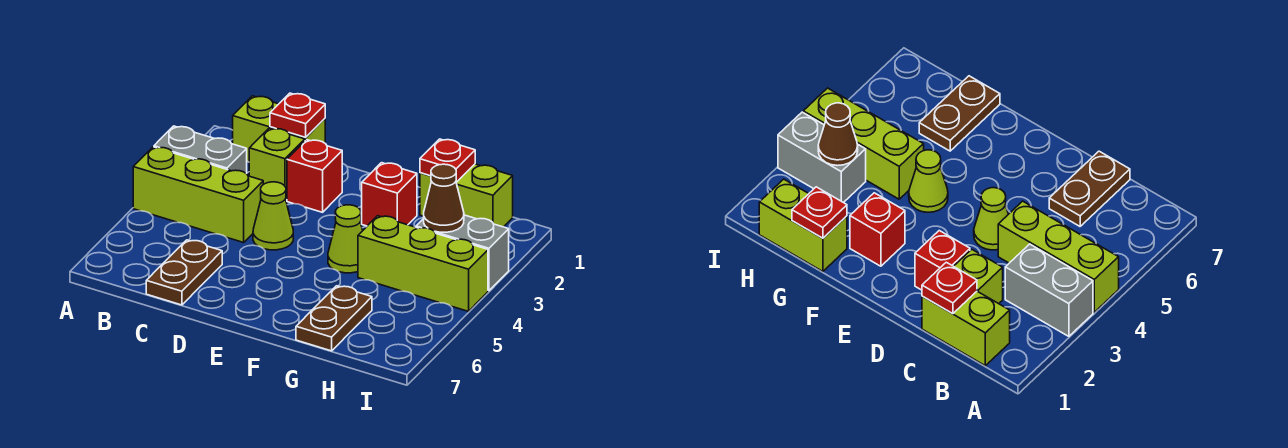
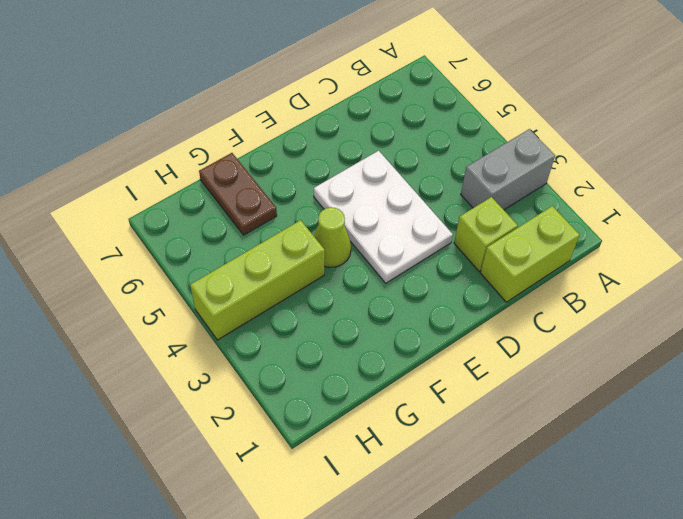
white 2x3 plate [314,151,453,283] -> lime 1x1 cone [253,182,293,250]
none -> lime 1x3 brick [133,147,263,242]
none -> brown 1x2 plate [146,240,222,305]
none -> red 1x1 brick [287,140,342,212]

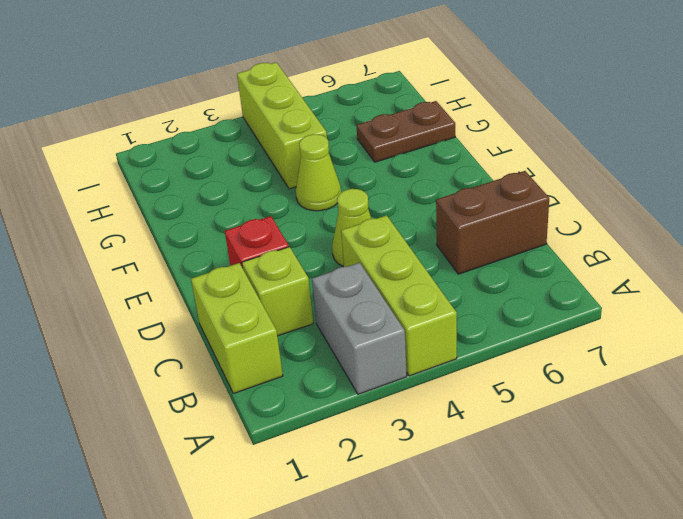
brown 1x2 brick [436,171,549,274] -> brown 1x2 plate [146,240,222,305]
none -> red 1x1 brick [362,163,417,226]
none -> lime 1x2 brick [420,164,513,227]
none -> grey 1x2 brick [416,215,509,291]

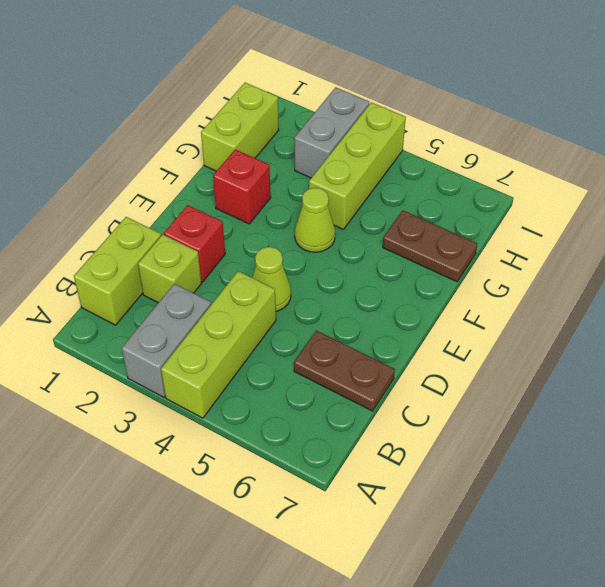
none -> red 1x1 plate [270,93,325,137]
none -> red 1x1 plate [420,139,475,182]
none -> brown 1x1 cone [424,164,464,232]

